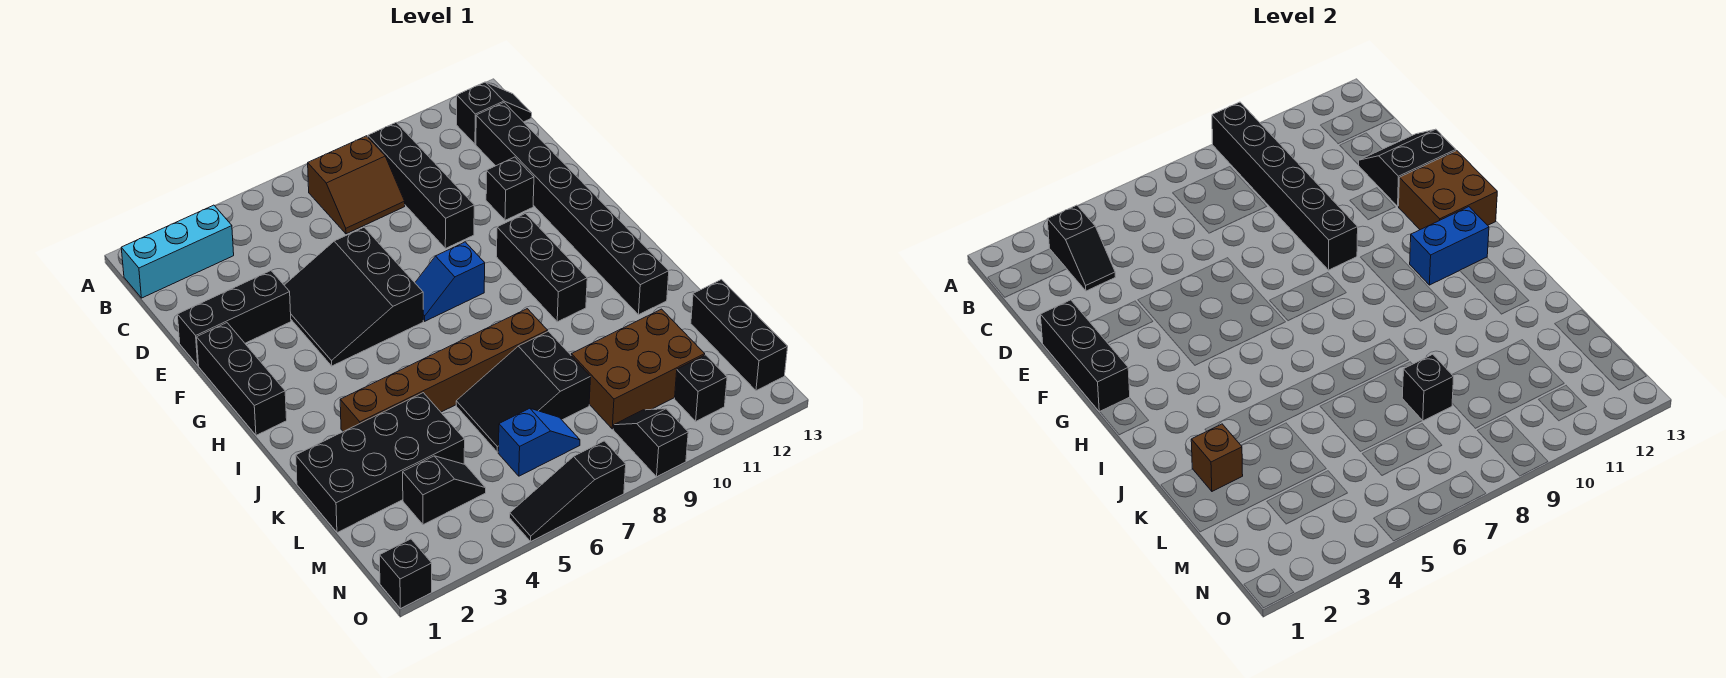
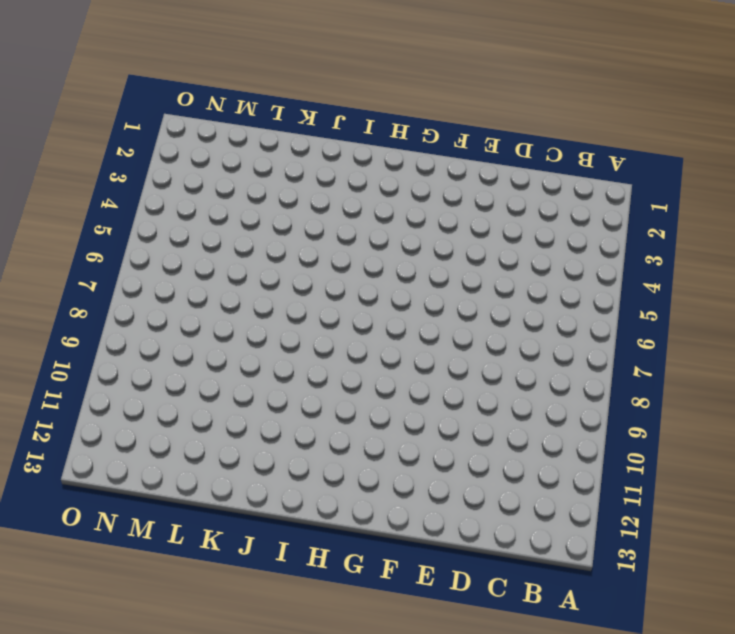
none -> cyan 1x3 brick [121,205,234,298]
none -> brown 2x2 slope [308,136,405,234]
none -> black 1x4 brick [368,122,474,249]
none -> black 1x2 slope [457,82,532,144]

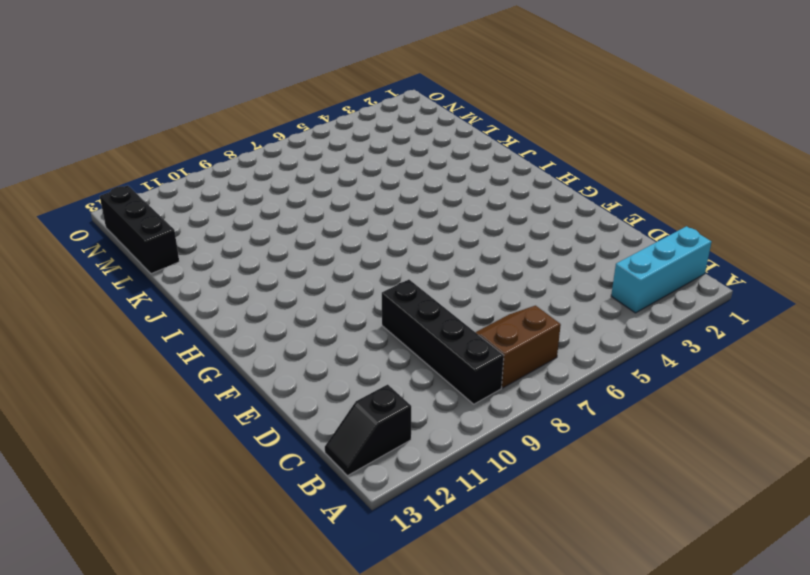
none -> black 1x8 brick [476,103,669,315]
none -> black 1x3 brick [177,271,291,365]
none -> black 3x3 slope [284,227,423,366]
none -> black 1x1 brick [486,157,534,220]

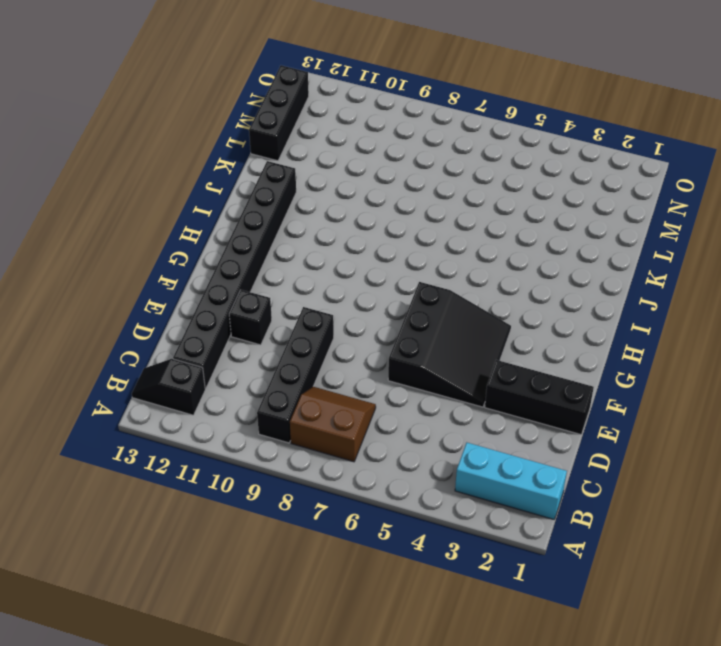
none -> black 1x3 brick [197,323,287,435]
none -> blue 1x2 slope [415,242,485,321]
none -> black 1x3 brick [496,213,587,322]
none -> brown 1x6 brick [340,309,547,432]

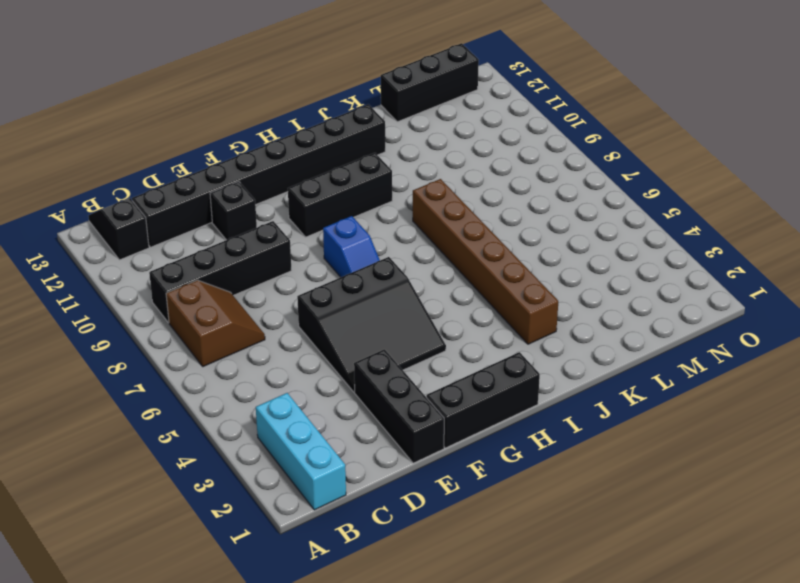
none -> black 2x4 brick [296,393,465,533]
none -> black 2x3 slope [456,331,591,452]
none -> brown 2x3 brick [571,309,705,429]
none -> black 1x2 slope [403,456,486,525]

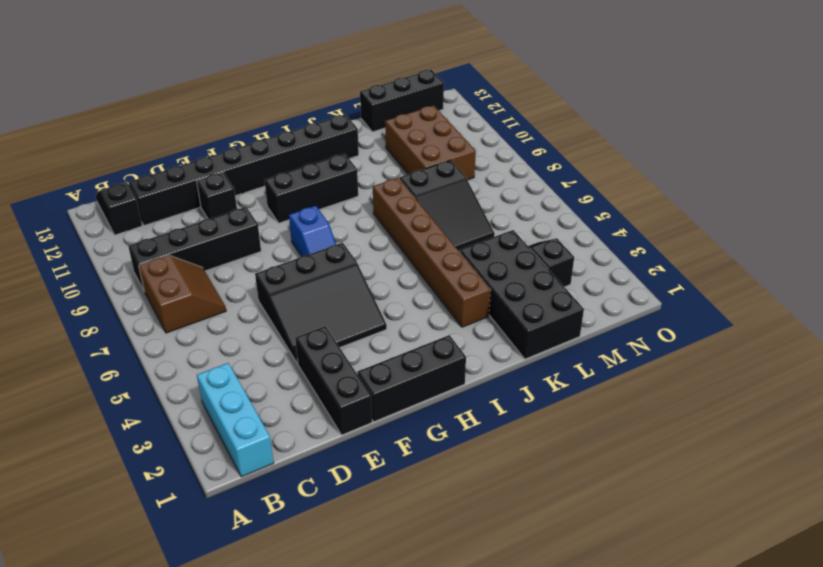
none -> blue 1x2 slope [498,408,580,476]
none -> black 1x2 slope [613,409,688,477]
none -> black 1x1 brick [675,355,727,421]
none -> black 1x1 brick [380,539,432,609]

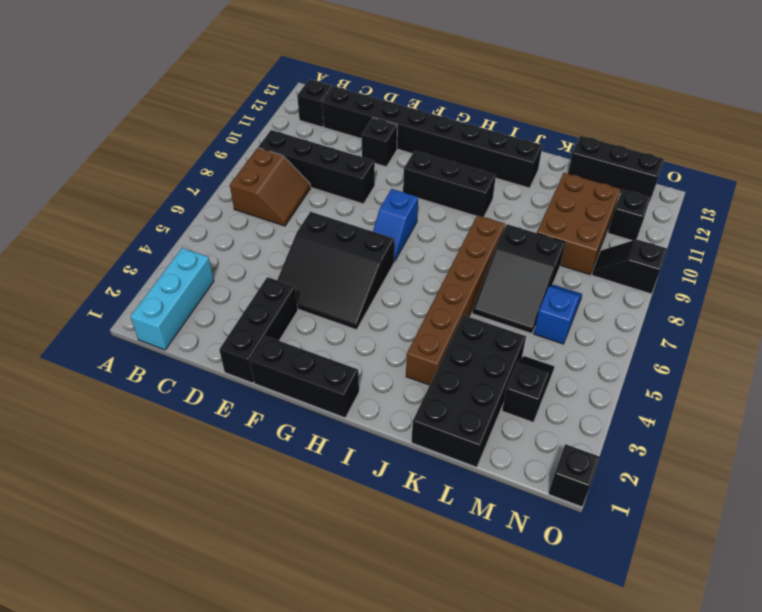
none -> black 1x3 slope [510,441,626,541]
none -> black 1x6 brick [1212,102,1358,270]
none -> black 1x2 slope [1047,205,1115,291]
none -> black 2x2 slope [1359,129,1456,206]

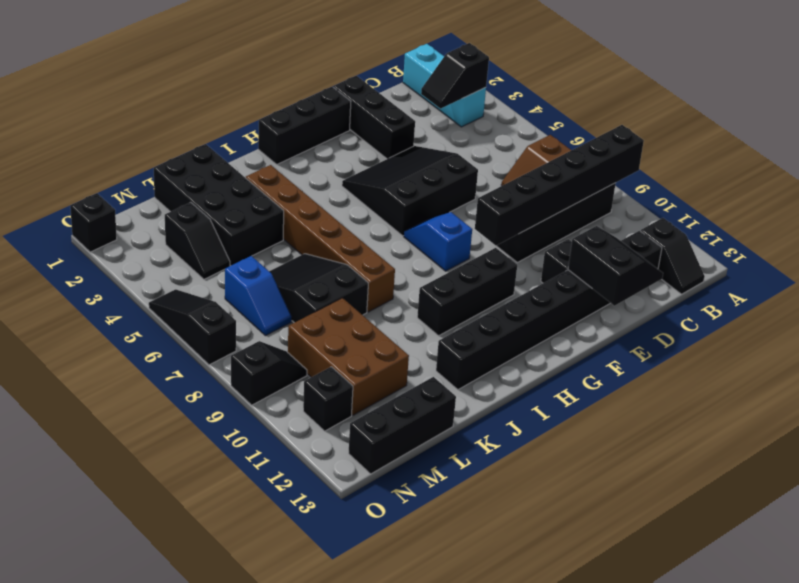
none -> black 1x3 brick [1040,300,1130,412]
none -> brown 2x2 brick [1399,151,1497,230]
none -> blue 1x2 brick [1410,207,1489,285]
none -> brown 1x1 brick [1191,424,1243,491]

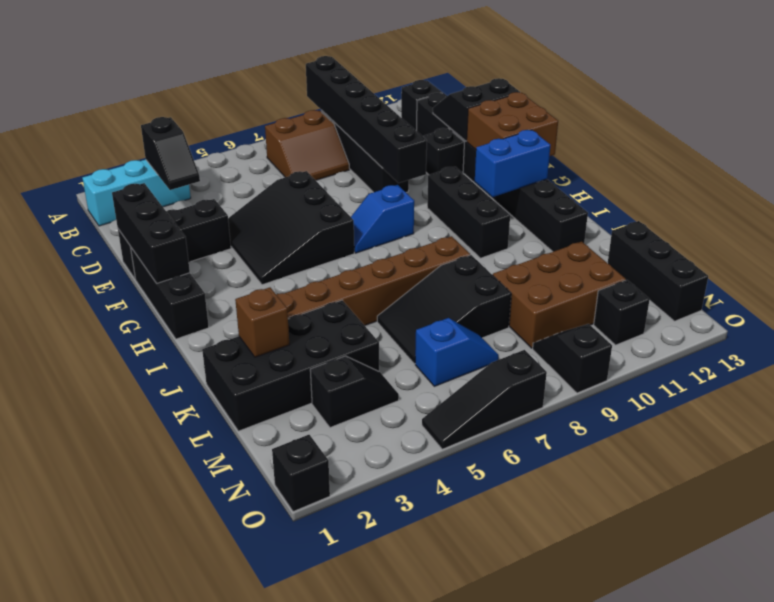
none -> black 1x1 brick [1402,354,1454,421]

